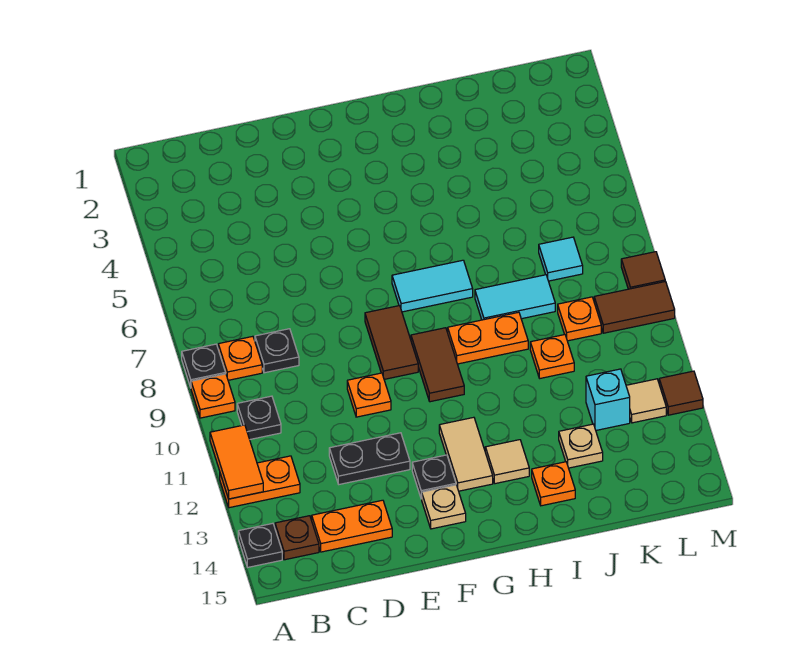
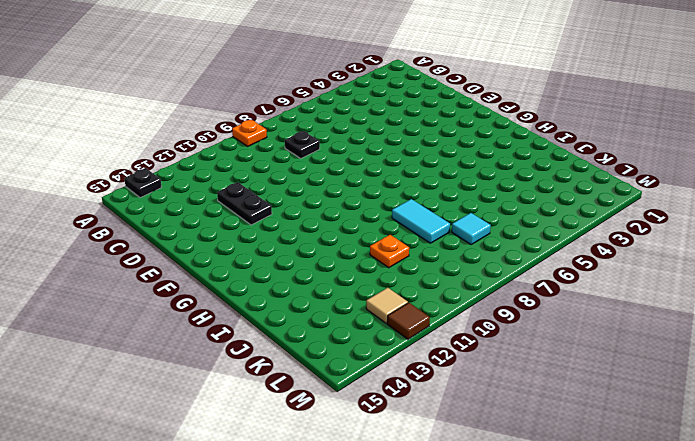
none -> black 1x1 plate [182,344,226,387]
none -> orange 1x2 plate [220,456,300,508]
none -> orange 1x1 plate [218,336,262,380]
none -> black 1x1 plate [237,396,281,439]

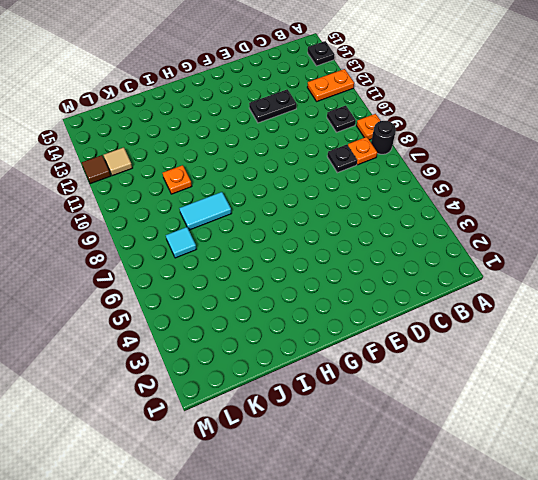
black 1x1 round brick [371,121,396,154] -> black 1x1 plate [182,344,226,387]
none -> brown 1x1 plate [275,516,319,560]
none -> orange 1x2 plate [312,500,392,552]
none -> orange 1x1 plate [347,373,391,417]
none -> brown 1x2 tile [365,306,418,379]

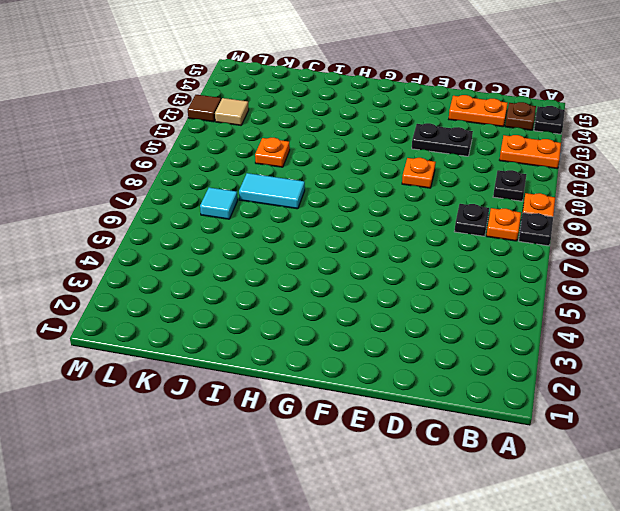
none -> brown 1x2 tile [365,306,418,379]
none -> black 1x1 plate [412,455,456,499]
none -> tan 1x1 plate [422,485,466,529]
none -> cyan 1x2 tile [392,260,473,312]

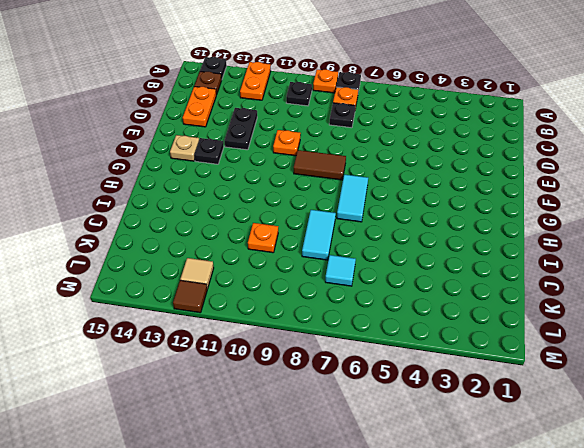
none -> brown 1x2 tile [411,328,464,402]
none -> tan 1x2 tile [439,417,493,491]
none -> orange 1x2 plate [448,312,528,364]
none -> tan 1x1 tile [485,440,529,484]

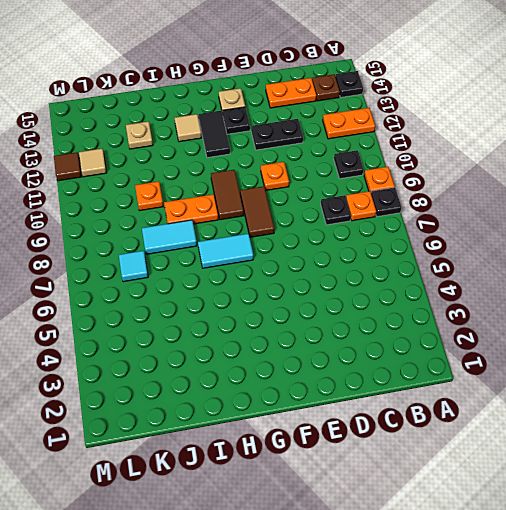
black 1x2 tile [199,110,230,158] -> tan 1x2 tile [439,417,493,491]
none -> orange 1x1 plate [532,462,575,506]
none -> orange 1x1 plate [558,297,601,341]
none -> cyan 1x1 brick [586,369,630,430]
none -> brown 1x2 tile [594,281,675,333]

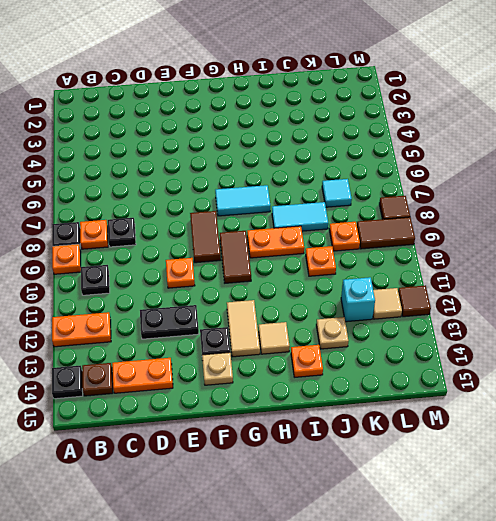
none -> orange 1x2 tile [210,425,263,499]

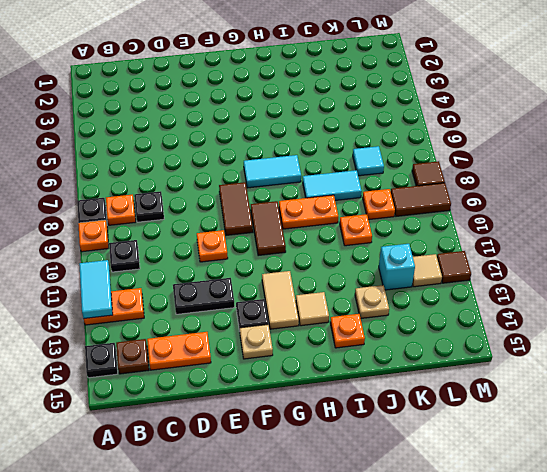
cyan 1x2 tile [79,260,113,319] -> orange 1x2 tile [210,425,263,499]

